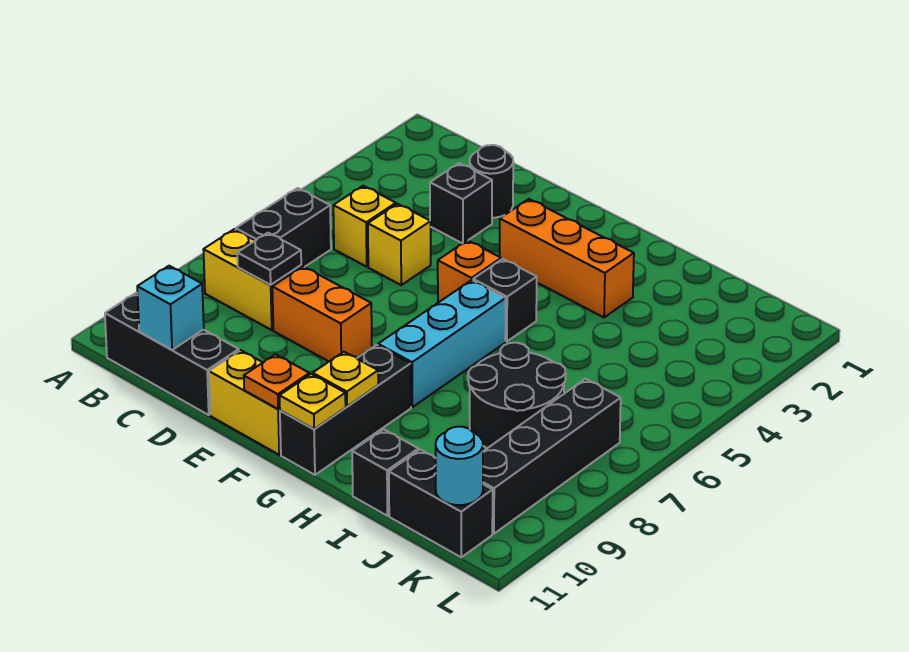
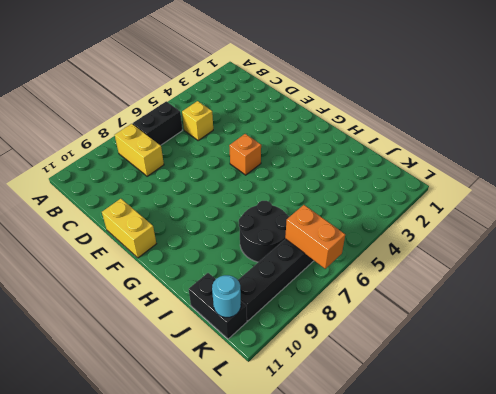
orange 1x2 brick [285,205,345,269] -> orange 1x2 brick moved to [272,266,372,361]
none -> black 1x3 brick [105,293,239,415]
none -> black 1x1 round brick [470,145,513,218]
none -> black 1x1 brick [430,163,492,244]

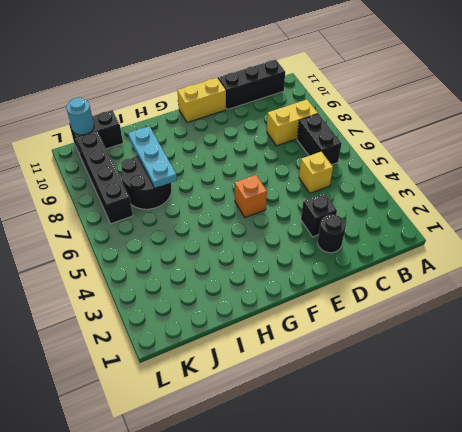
cyan 1x3 plate [128,126,177,188] -> none
none -> yellow 1x1 brick [368,204,431,285]
none -> orange 1x2 brick [272,266,372,361]
none -> orange 1x3 brick [500,199,634,317]

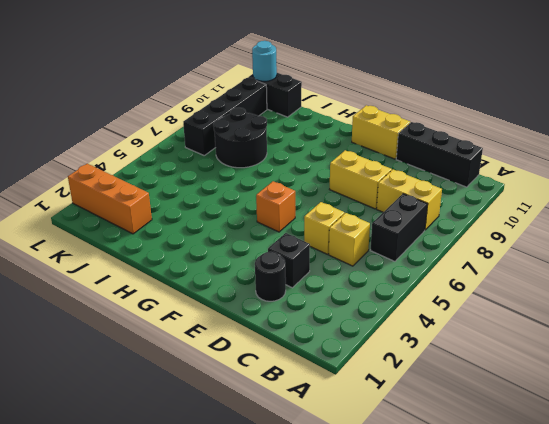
yellow 1x2 brick [330,150,392,209] -> orange 1x2 brick [272,266,372,361]
orange 1x3 brick [68,164,152,234] -> orange 1x3 brick moved to [500,199,634,317]
none -> black 1x1 brick [473,259,537,341]
none -> cyan 1x3 brick [378,280,506,407]
none -> black 1x3 brick [280,345,411,475]

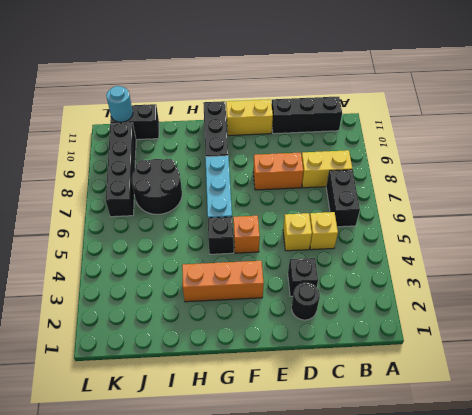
none -> black 1x1 brick [352,429,418,516]
none -> black 1x1 plate [237,233,301,285]
none -> cyan 1x1 brick [137,266,204,350]

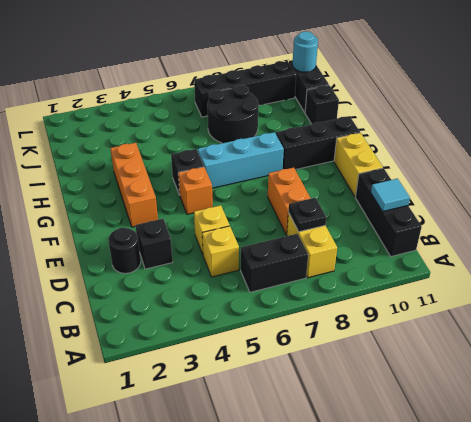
cyan 1x1 tile [371,179,410,211] -> cyan 1x1 brick [137,266,204,350]
none -> orange 1x1 plate [244,354,309,409]
none -> yellow 1x1 plate [313,352,378,406]
none -> yellow 1x1 plate [280,374,346,429]

